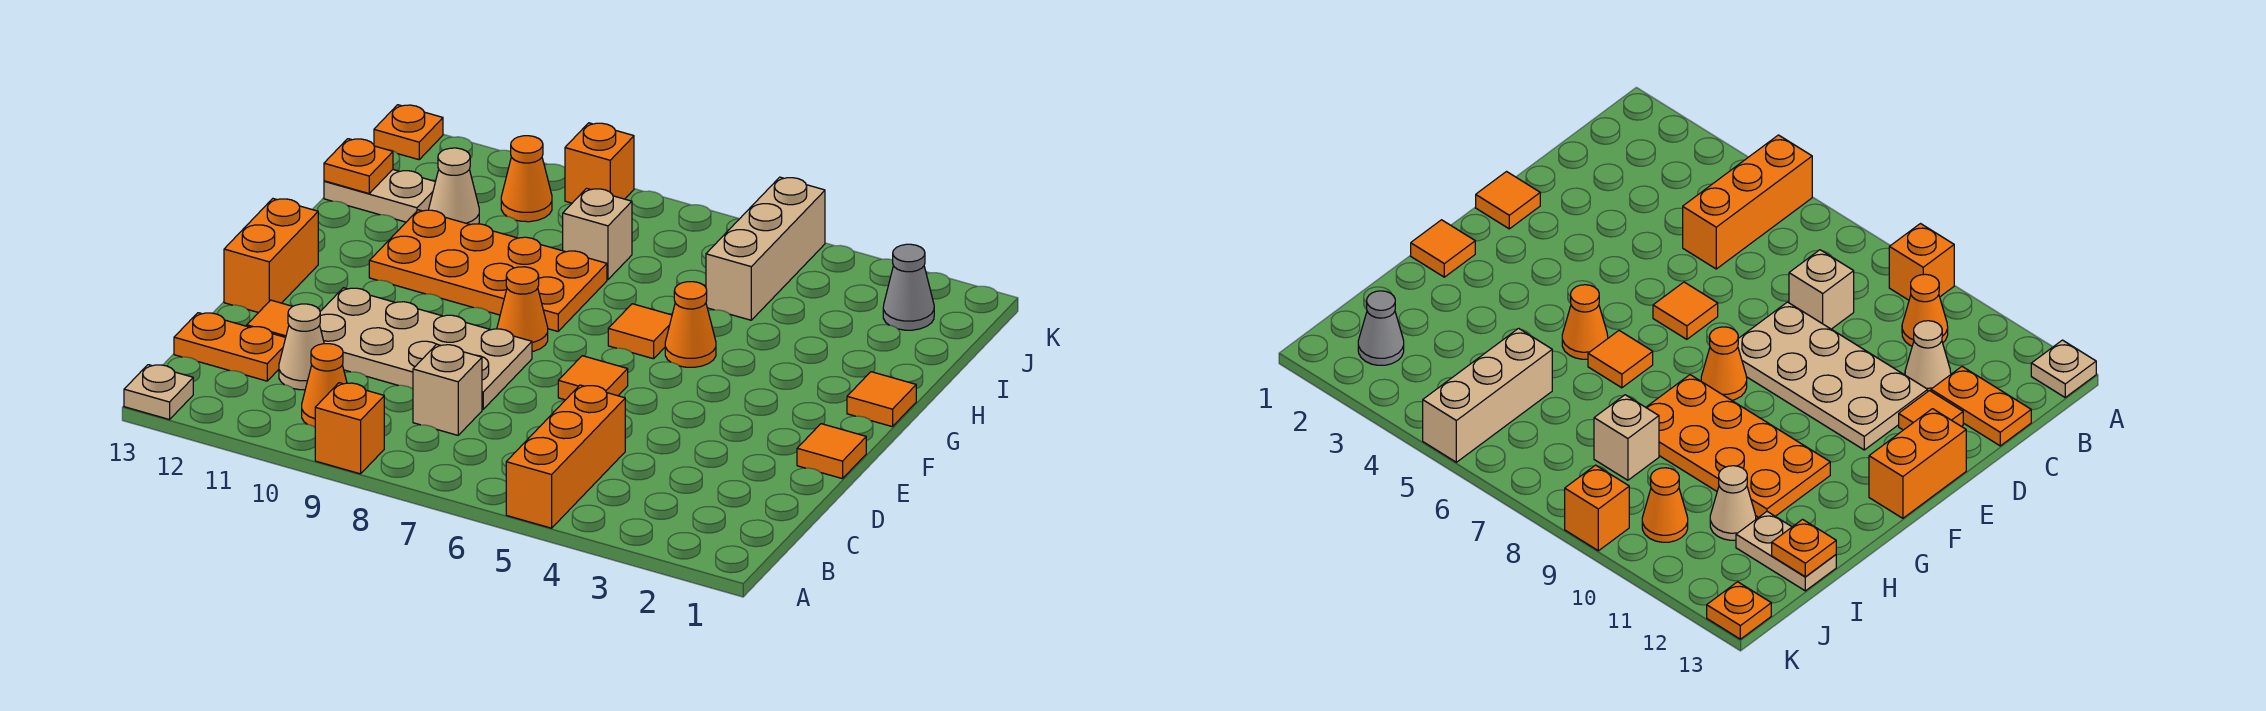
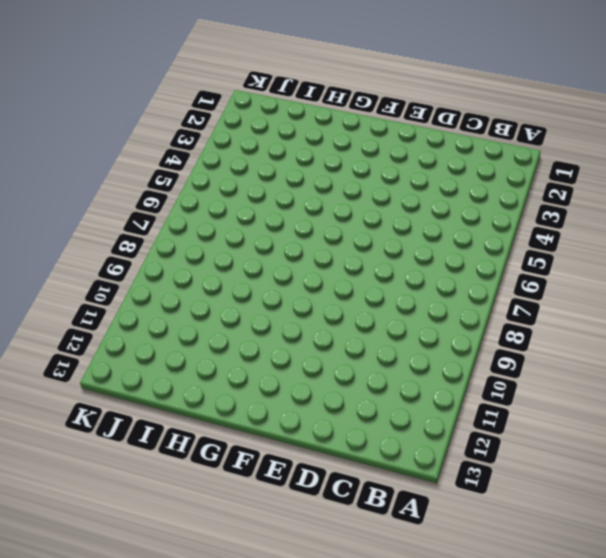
none -> orange 1x3 brick [506,385,625,528]
none -> orange 1x1 brick [315,383,384,474]
none -> tan 1x1 plate [124,365,193,420]

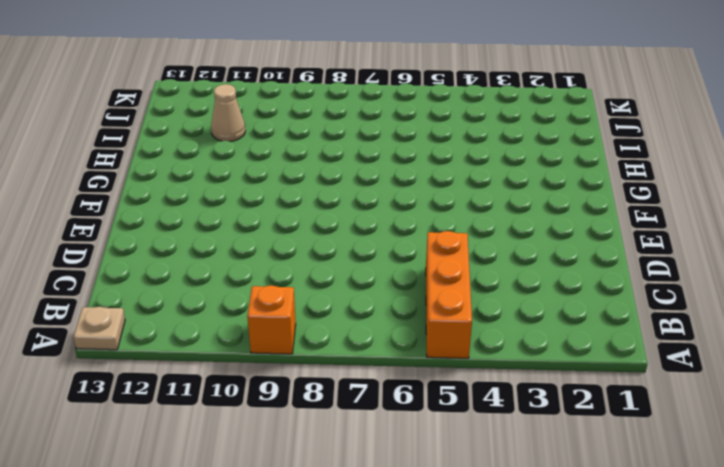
none -> orange 1x1 cone [302,344,347,427]
none -> tan 1x1 brick [413,344,482,435]
none -> tan 1x1 cone [279,304,324,390]

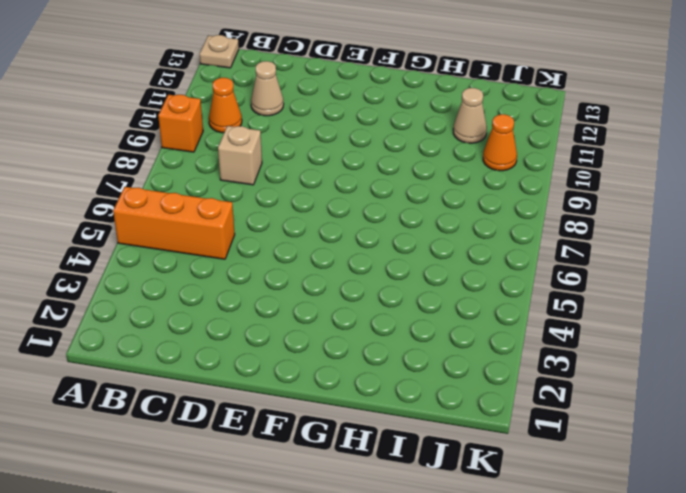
none -> orange 1x2 plate [174,313,286,381]
none -> tan 2x4 plate [320,288,532,409]
none -> orange 1x1 tile [247,300,293,337]

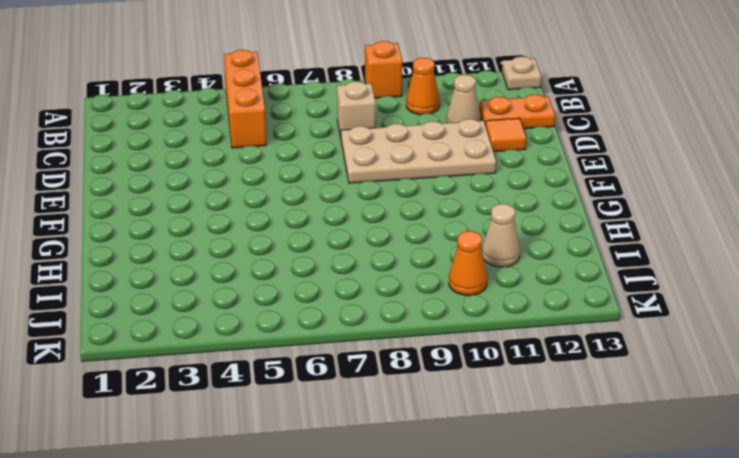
none -> orange 1x1 tile [797,424,866,479]
none -> orange 1x1 tile [558,356,628,400]
none -> orange 1x2 brick [224,199,318,313]

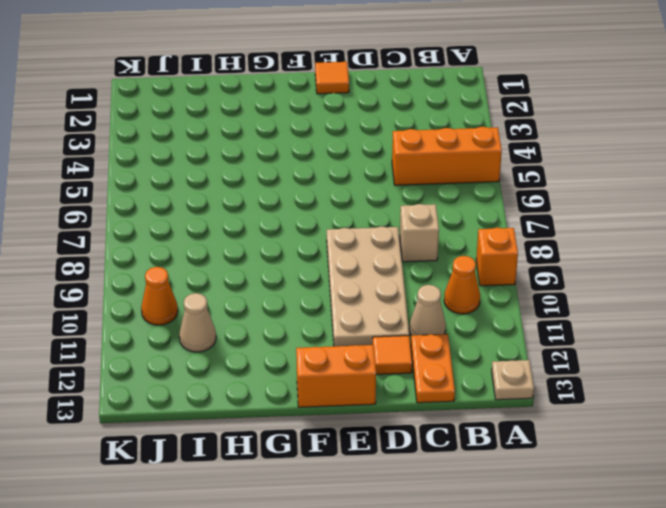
none -> orange 1x1 tile [558,356,628,400]
none -> orange 1x1 cone [497,267,548,352]
none -> orange 1x1 tile [847,372,916,427]

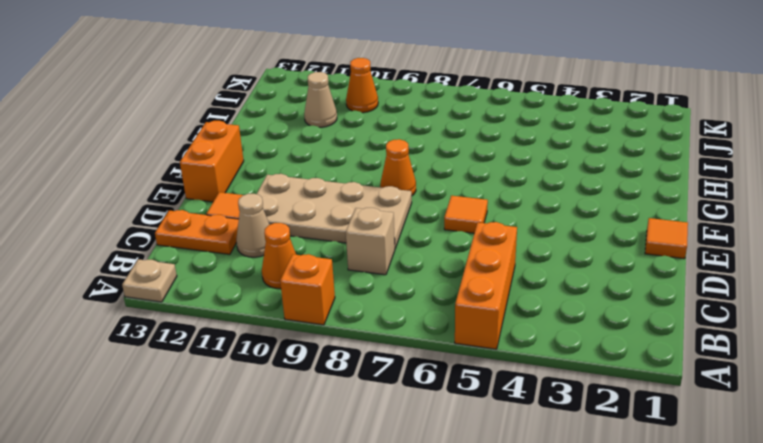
none -> orange 1x1 tile [847,372,916,427]
none -> orange 1x1 cone [665,282,716,367]
none -> orange 1x1 tile [608,304,672,359]

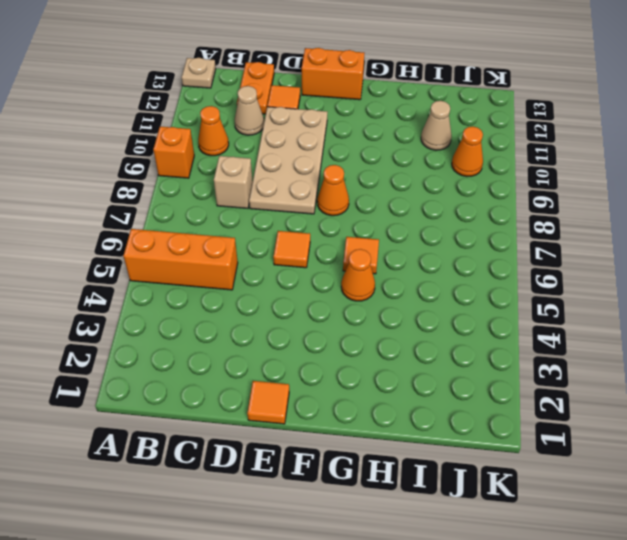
none -> orange 1x1 tile [847,372,916,427]
none -> orange 2x4 plate [369,210,607,331]
none -> tan 1x3 brick [706,177,825,320]

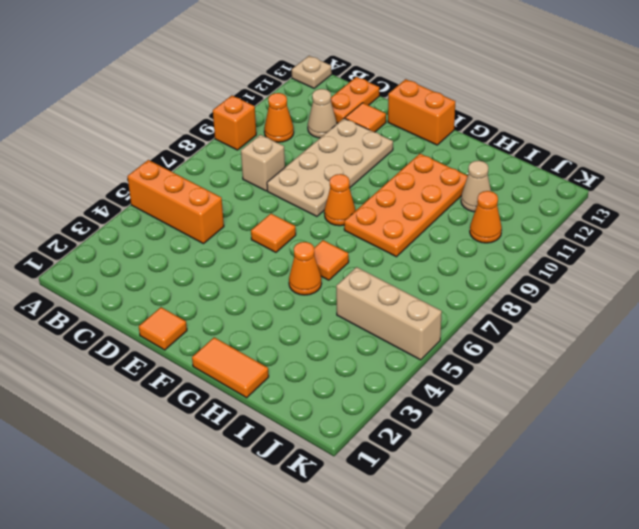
orange 1x2 tile [192,337,269,398] -> orange 1x1 tile [847,372,916,427]
none -> tan 1x1 brick [563,188,632,280]
none -> tan 1x2 plate [324,170,435,222]
none -> grey 1x1 cone [883,244,934,330]

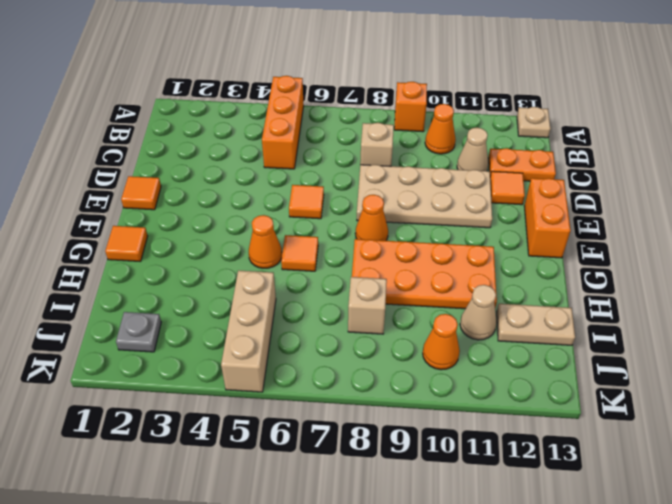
grey 1x1 plate [116,312,161,352] -> grey 1x1 cone [883,244,934,330]
none -> orange 1x1 brick [565,123,634,203]
none -> orange 1x1 plate [374,105,443,160]
none -> orange 1x1 plate [324,139,393,193]

